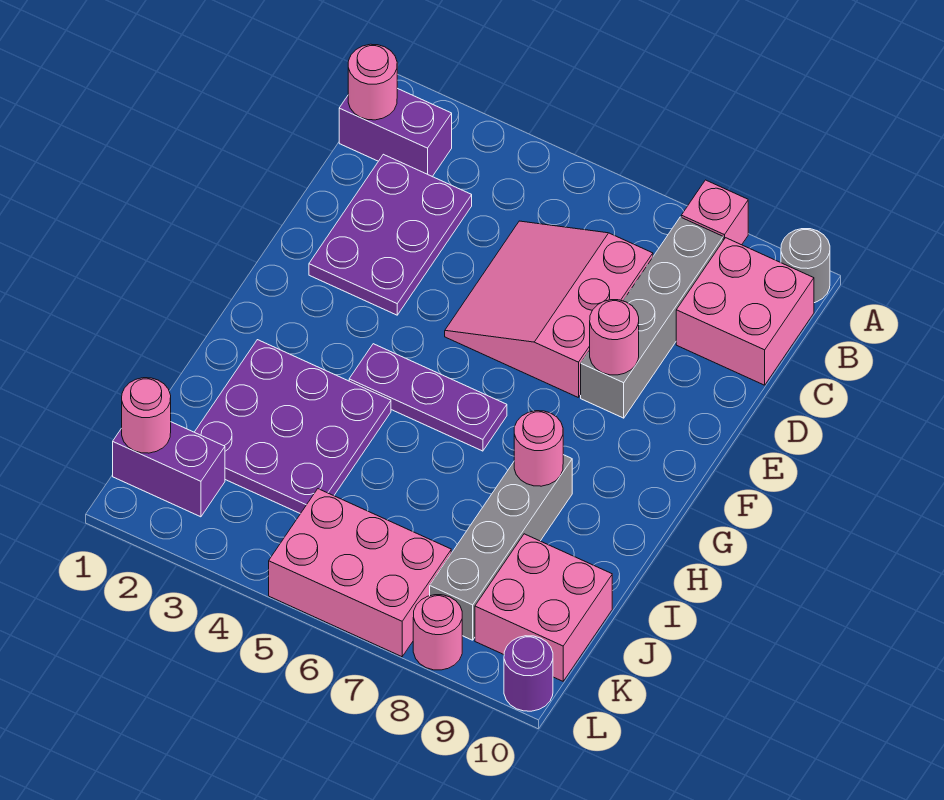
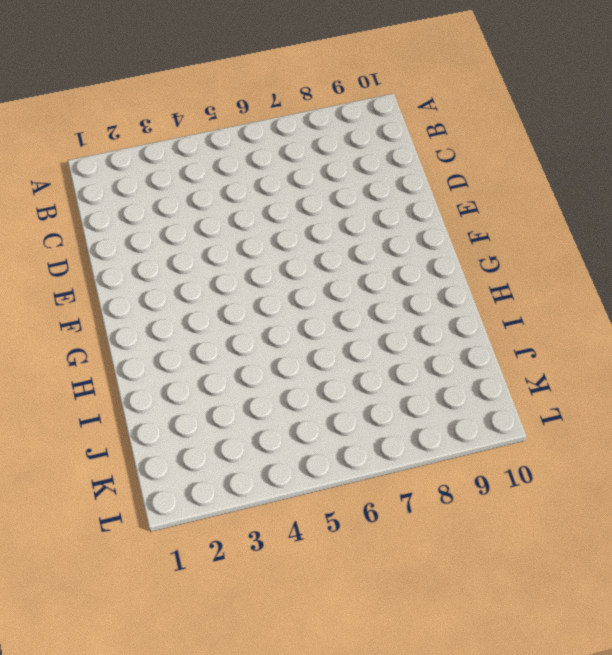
none -> pink 1x1 brick [681,180,748,245]
none -> grey 1x1 round brick [781,229,830,303]
none -> purple 1x2 brick [339,88,452,177]

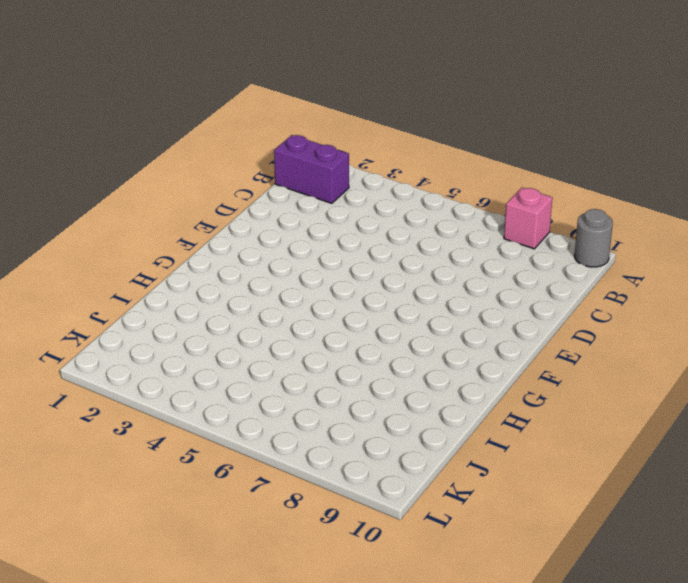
none -> grey 1x4 brick [581,217,723,418]
none -> pink 2x2 brick [676,238,814,385]
none -> purple 2x3 plate [309,154,472,315]

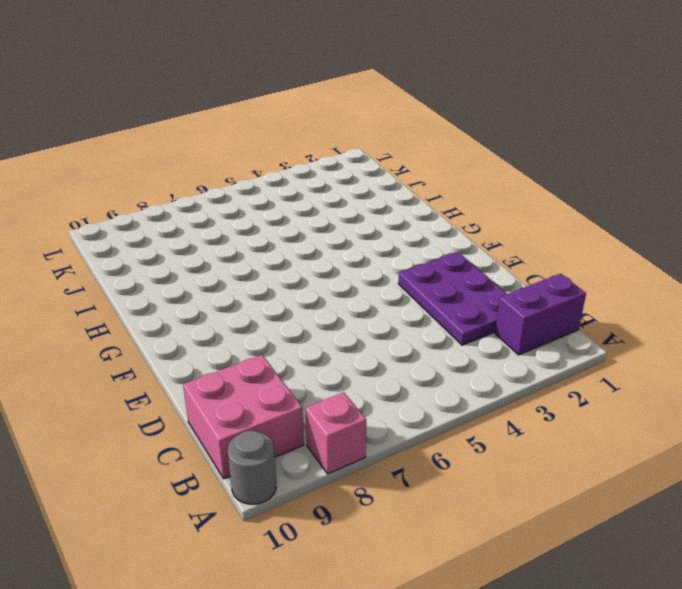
none -> grey 1x4 brick [581,217,723,418]
none -> pink 3x3 slope [445,221,653,398]
none -> purple 1x3 plate [349,344,507,451]

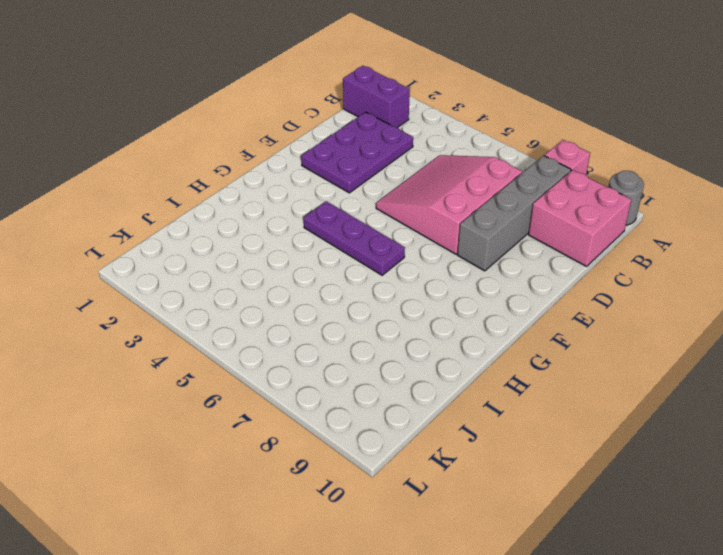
none -> purple 3x3 plate [195,340,391,514]
none -> grey 1x4 brick [430,455,572,640]
none -> pink 2x2 brick [475,534,612,681]

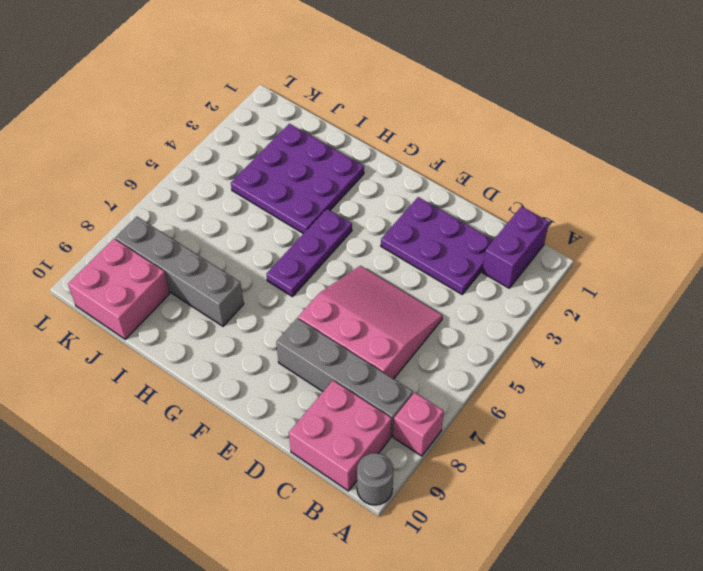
none -> purple 1x2 brick [113,422,225,517]
none -> pink 2x3 brick [269,489,451,657]
none -> pink 1x1 round brick [413,595,462,670]

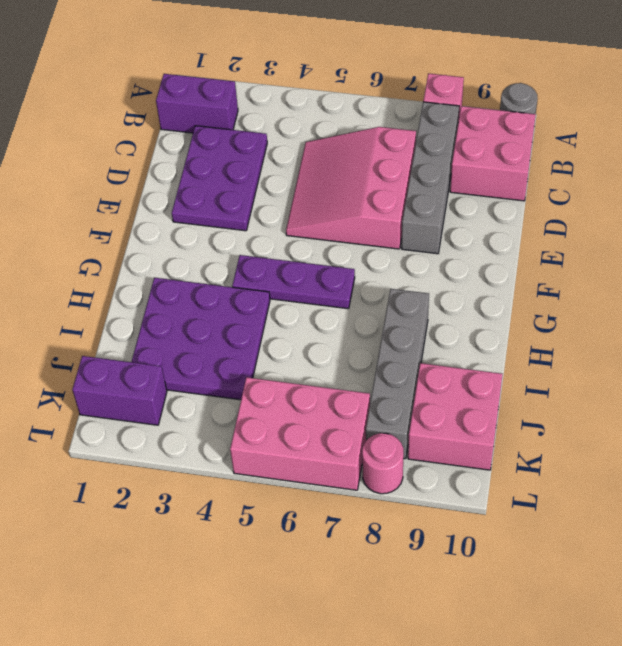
none -> purple 1x1 round brick [504,636,553,711]
none -> pink 1x1 round brick [348,44,397,120]
none -> pink 1x1 round brick [590,300,639,375]

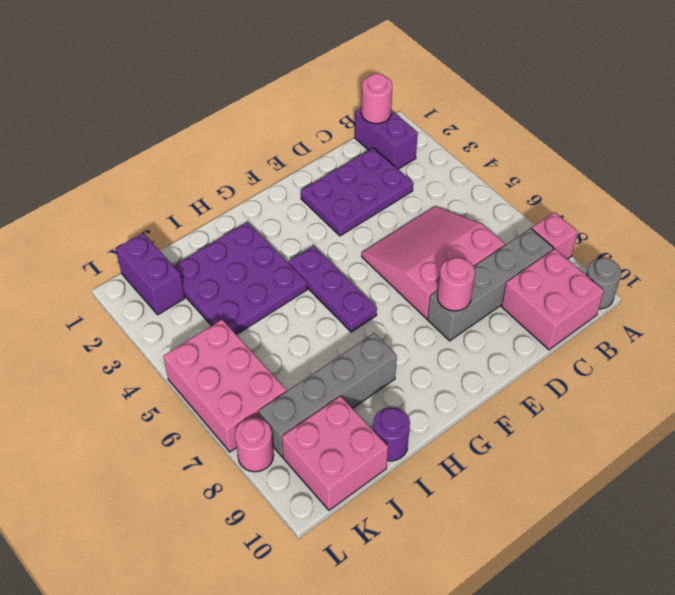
purple 1x1 round brick [373,407,410,461] -> purple 1x1 round brick moved to [504,636,553,711]
none -> pink 1x1 round brick [514,411,563,486]
none -> pink 1x1 round brick [122,378,171,453]

